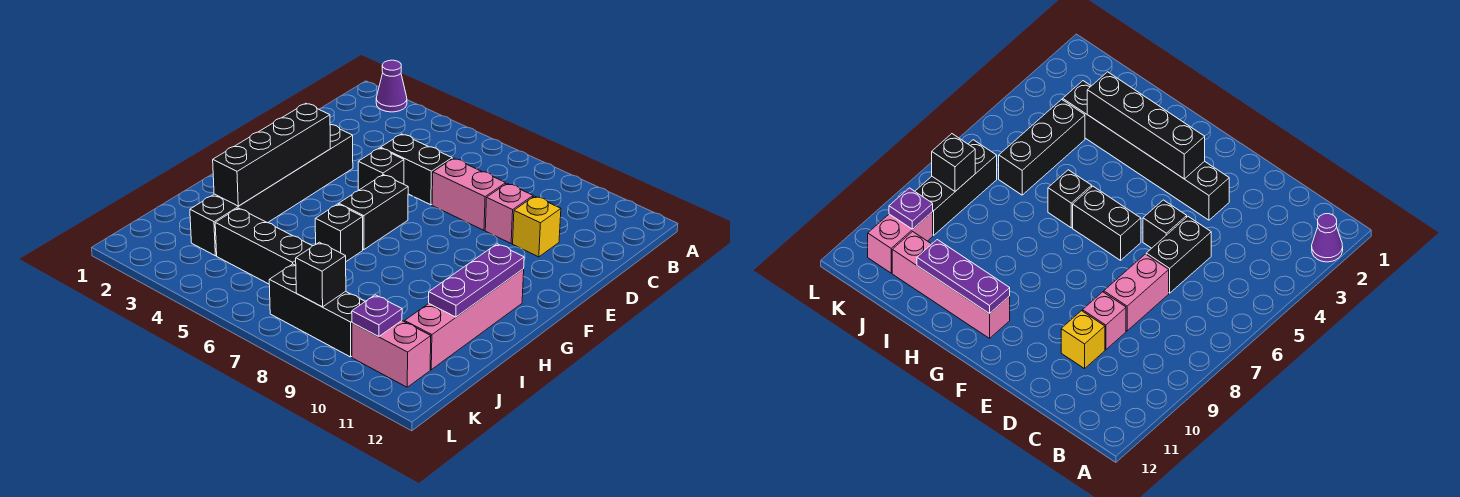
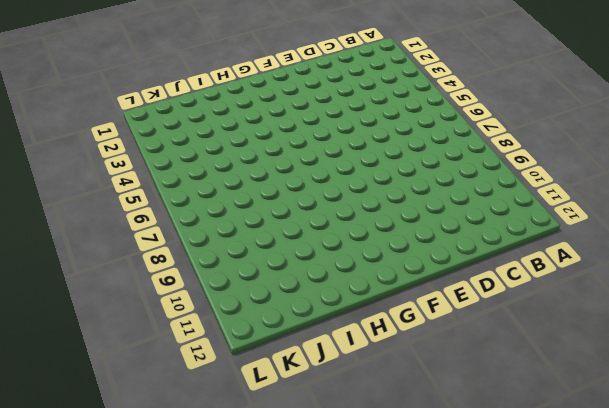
none -> purple 1x1 cone [376,60,407,112]
none -> black 1x2 brick [381,134,452,205]
none -> pink 1x2 brick [432,158,506,230]

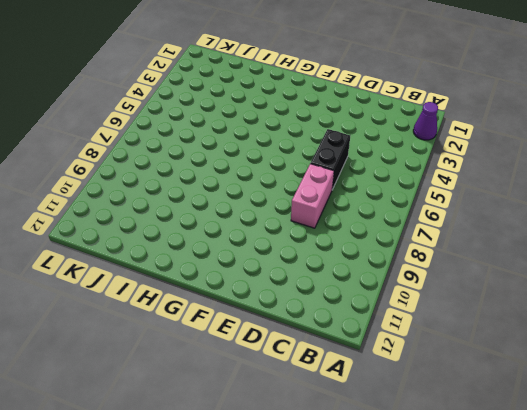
none -> pink 1x1 brick [485,183,533,243]
none -> yellow 1x1 brick [513,196,561,257]
none -> black 1x6 brick [190,125,353,256]

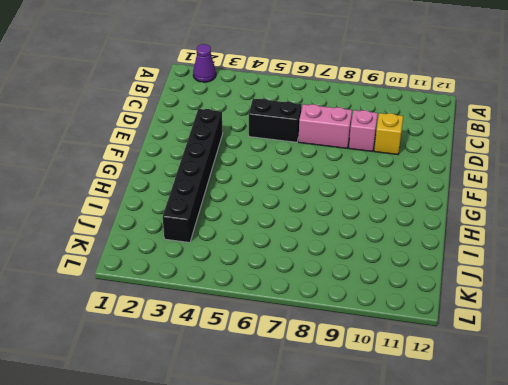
none -> black 1x1 brick [358,148,404,190]
none -> black 1x2 brick [339,175,408,250]
none -> pink 1x4 brick [405,269,524,370]

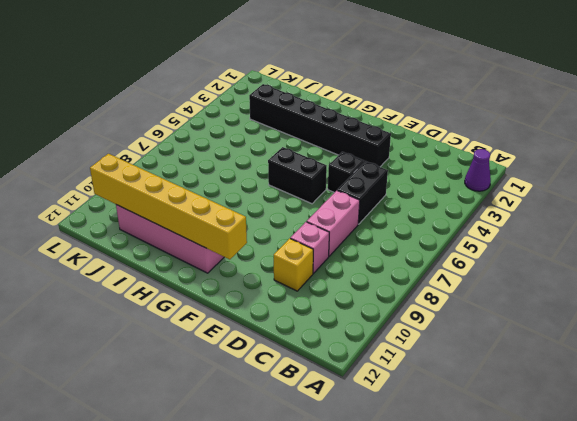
yellow 1x6 brick [90,154,247,259] -> purple 1x3 plate [429,244,524,317]
none -> black 1x1 brick [315,204,363,261]
none -> black 1x3 brick [215,208,312,284]
none -> black 1x3 brick [269,264,365,357]

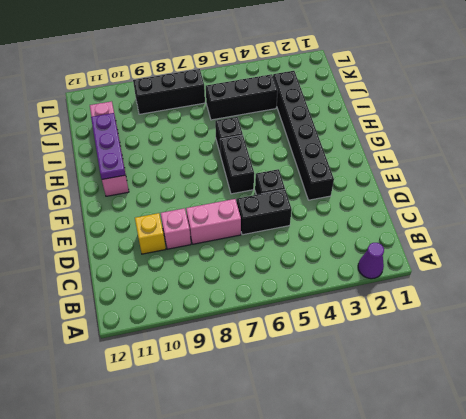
none -> pink 1x2 brick [352,321,431,387]
none -> black 1x4 brick [213,103,330,206]
none -> black 1x1 brick [296,242,346,307]

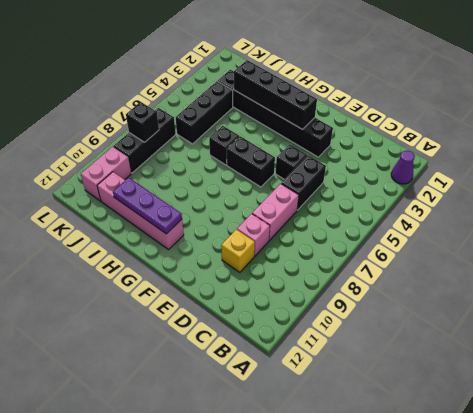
none -> purple 1x1 plate [352,295,402,336]

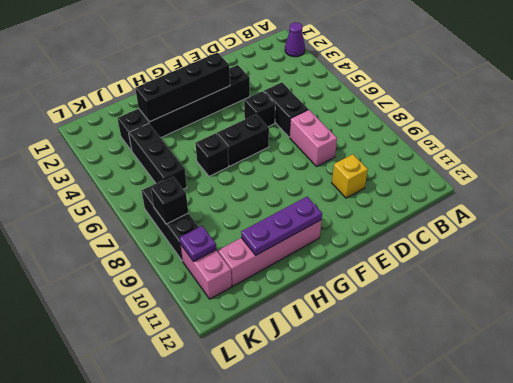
none -> pink 1x1 brick [485,183,533,243]

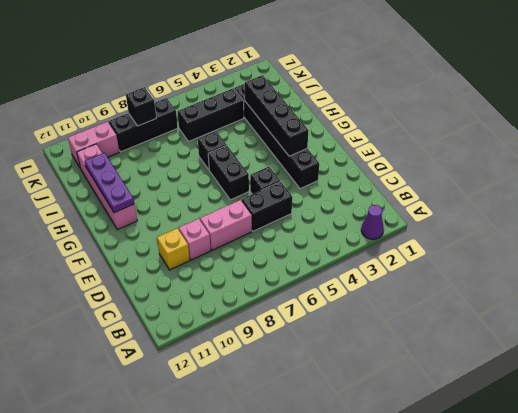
none -> purple 1x1 plate [352,295,402,336]

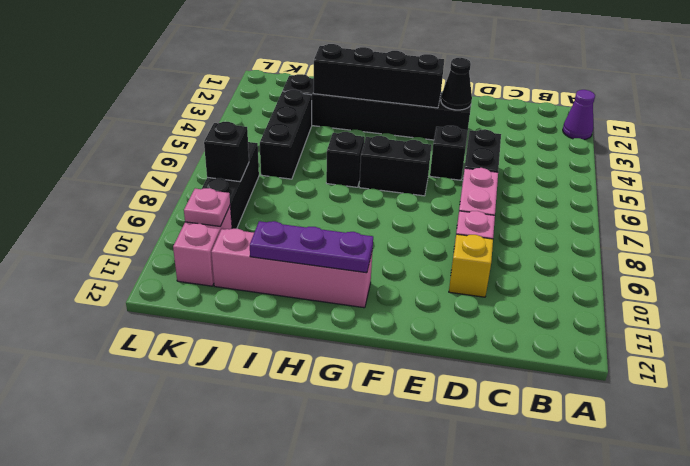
black 1x1 cone [441,58,472,110] -> none
pink 1x1 plate [184,188,230,226] -> purple 1x1 plate [352,295,402,336]

